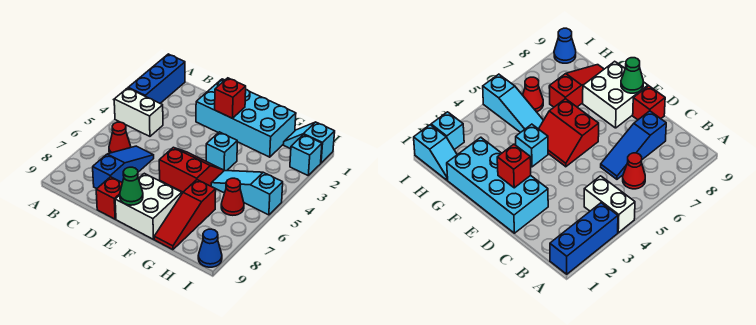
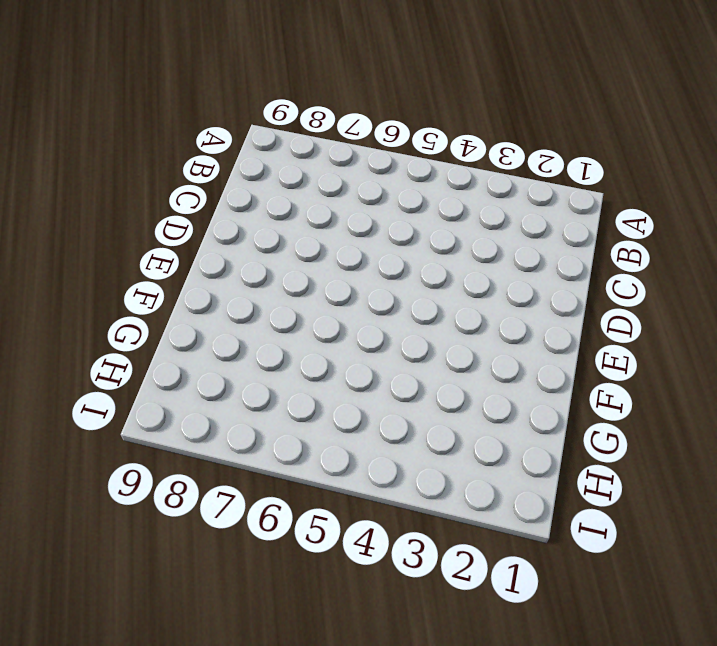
none -> blue 1x3 brick [128,54,185,103]
none -> white 1x2 brick [114,88,163,136]
none -> red 1x1 cone [109,122,131,153]

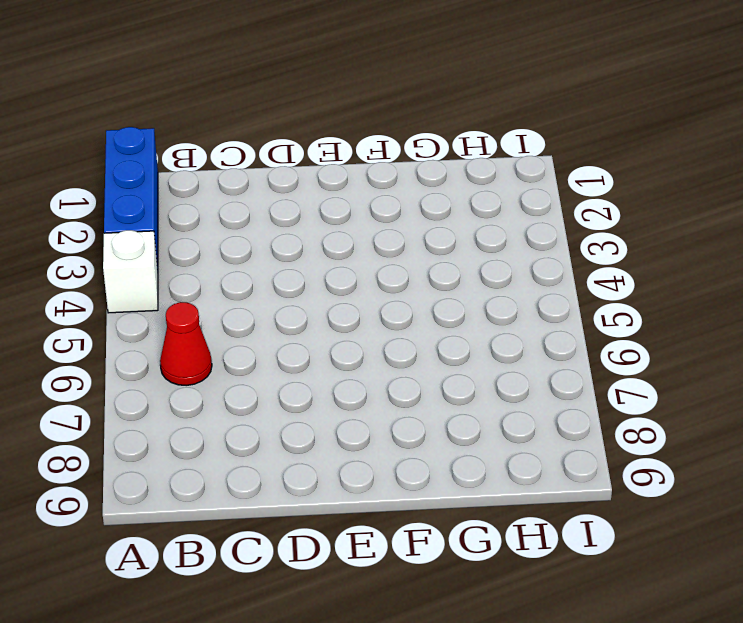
white 1x1 brick [103,230,158,313] -> white 1x2 brick [114,88,163,136]
none -> blue 1x3 slope [93,146,154,189]
none -> cyan 2x4 brick [196,79,296,157]
none -> red 1x1 brick [96,177,122,219]

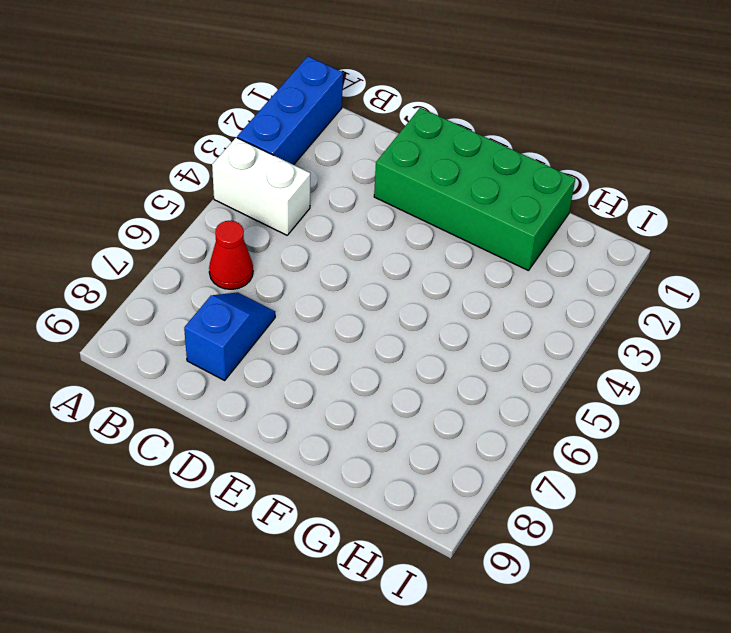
blue 1x2 slope [184,292,275,380] -> blue 1x3 slope [93,146,154,189]
green 2x4 brick [374,108,575,271] -> cyan 2x4 brick [196,79,296,157]
none -> red 1x1 brick [96,177,122,219]
none -> red 2x2 slope [159,147,224,192]
none -> white 2x2 brick [115,173,182,239]

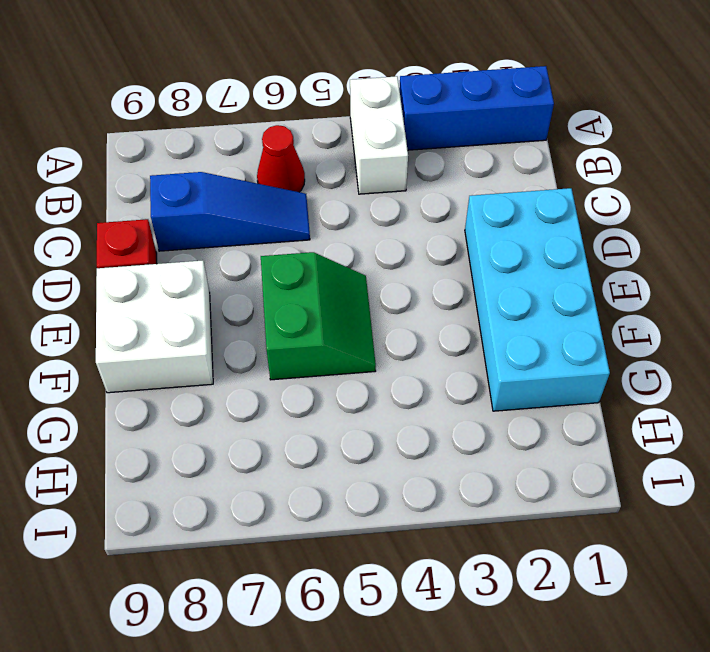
green 2x2 slope [261,252,376,380] -> red 2x2 slope [159,147,224,192]
none -> cyan 1x1 brick [206,132,237,171]
none -> cyan 1x3 slope [211,170,283,215]
none -> red 1x3 slope [154,180,216,250]

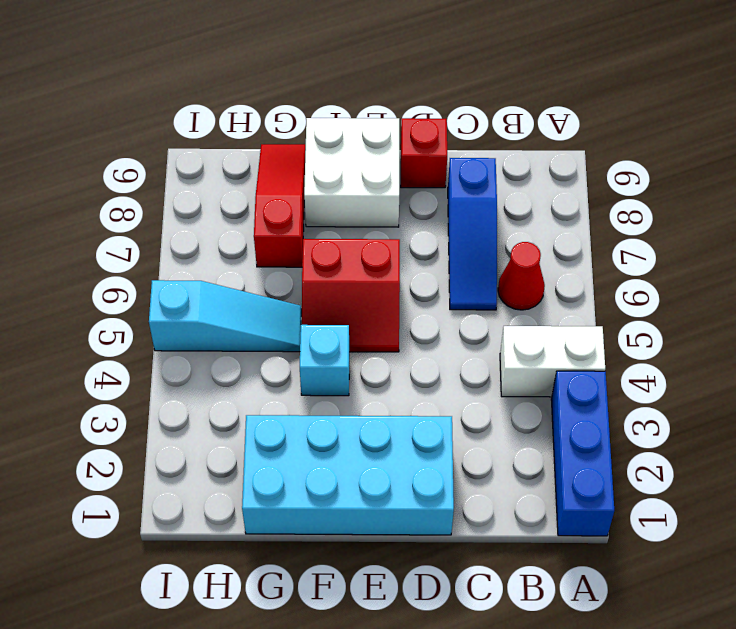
none -> cyan 1x2 slope [284,122,335,163]
none -> red 1x1 cone [221,178,244,215]
none -> cyan 1x1 brick [290,135,322,175]

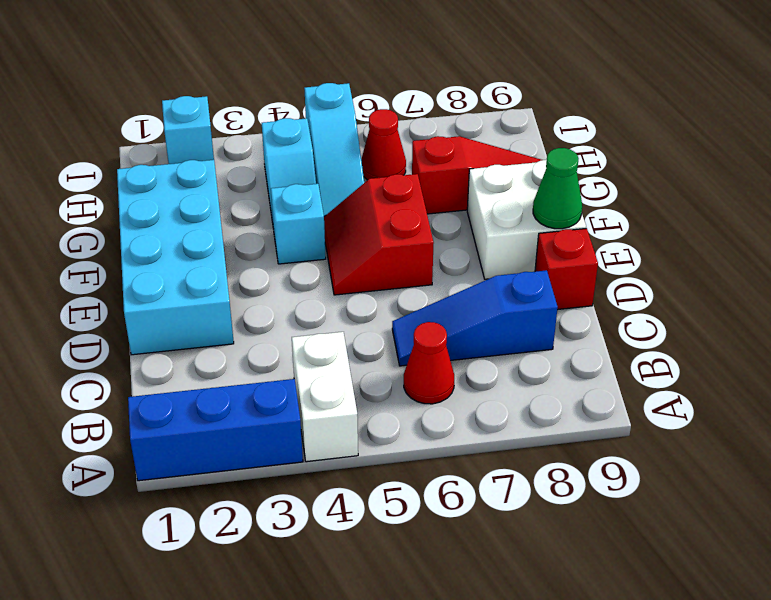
cyan 1x2 slope [262,118,316,223] -> cyan 1x2 slope moved to [284,122,335,163]
none -> blue 1x1 cone [198,229,222,267]
none -> red 1x1 brick [215,78,246,118]

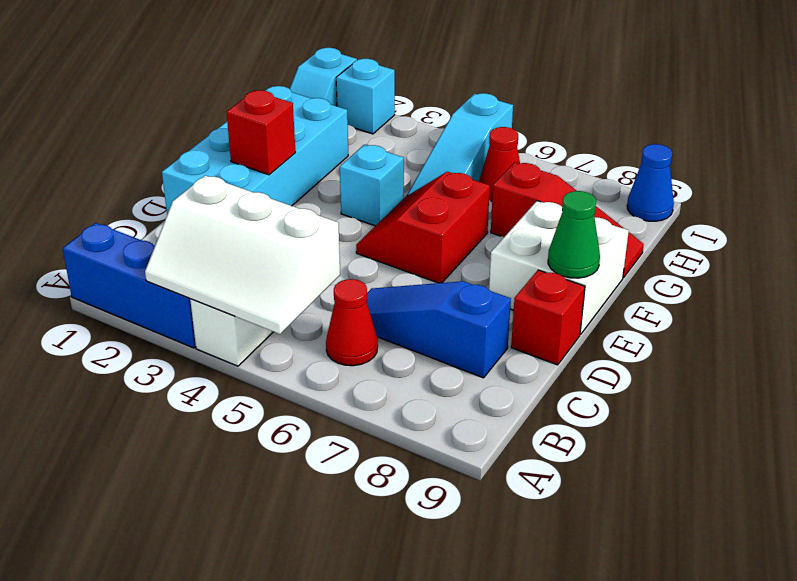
white 2x3 slope [145,176,340,334] -> none

